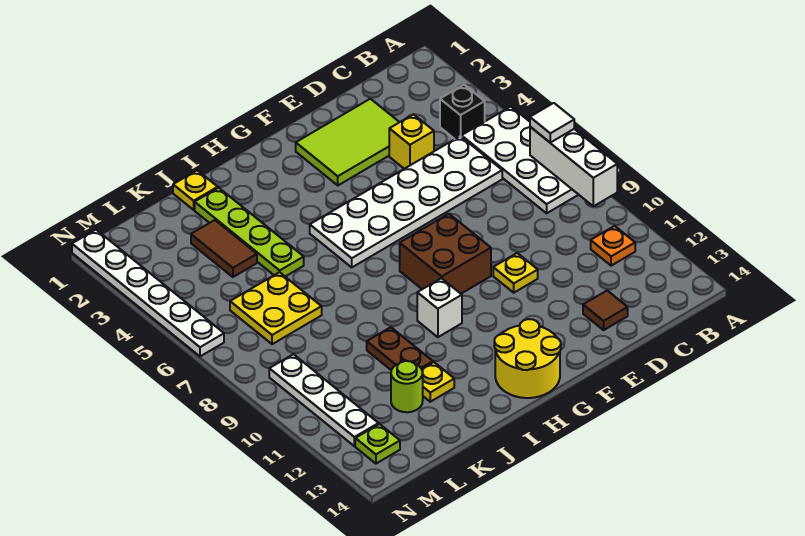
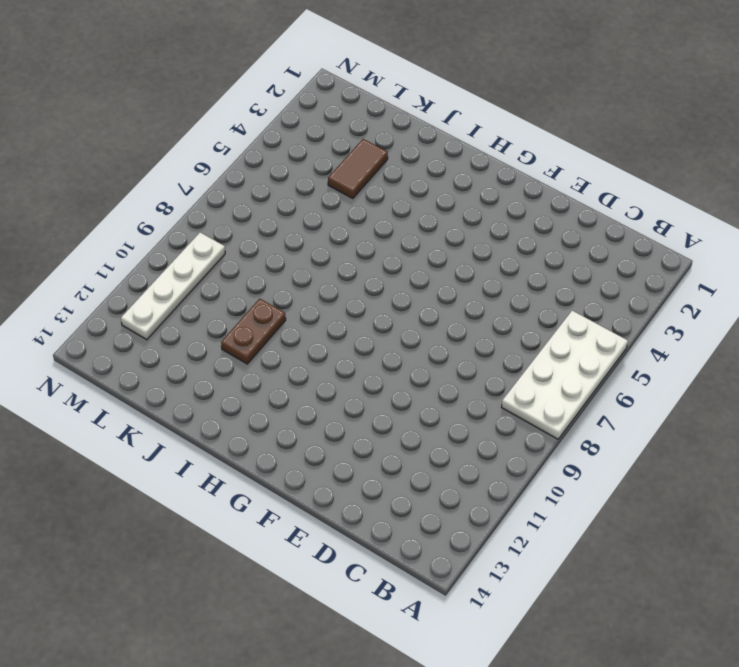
none -> black 1x1 brick [440,85,485,139]
none -> orange 1x1 plate [591,226,635,266]
none -> white 2x6 plate [310,136,502,267]

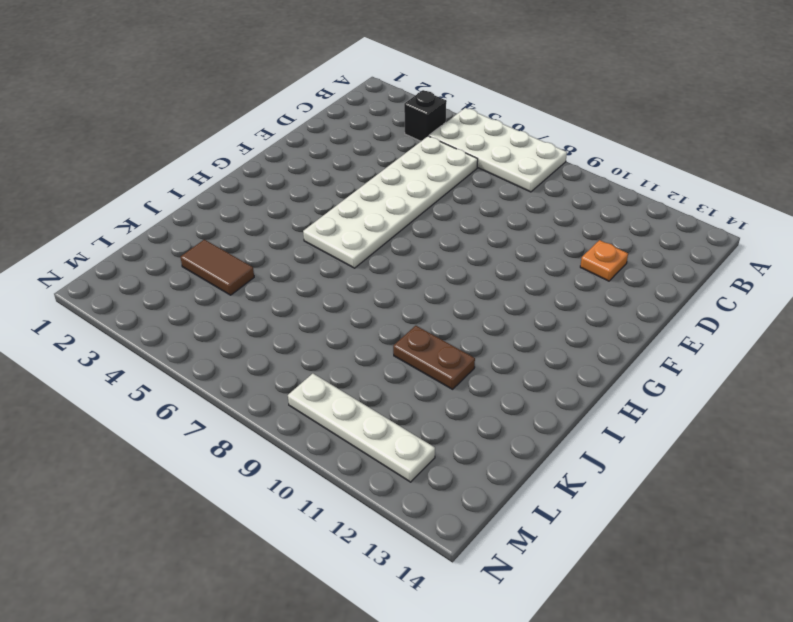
orange 1x1 plate [580,240,628,281] -> orange 1x1 plate moved to [591,226,635,266]
none -> lime 2x3 tile [296,99,399,185]
none -> yellow 1x1 brick [389,114,434,169]
none -> brown 1x1 tile [583,291,628,330]

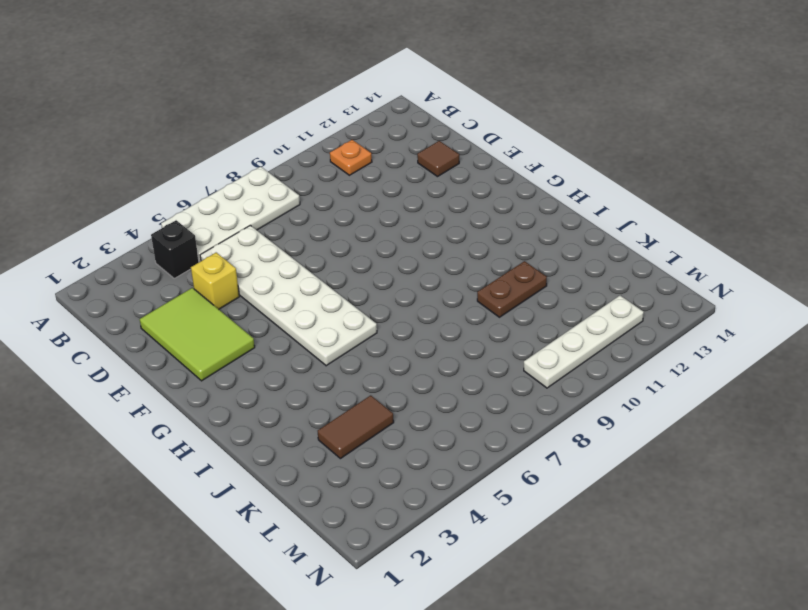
none -> yellow 1x1 plate [493,253,538,293]
none -> brown 2x2 brick [400,214,491,294]
none -> yellow 2x2 round brick [494,319,561,398]

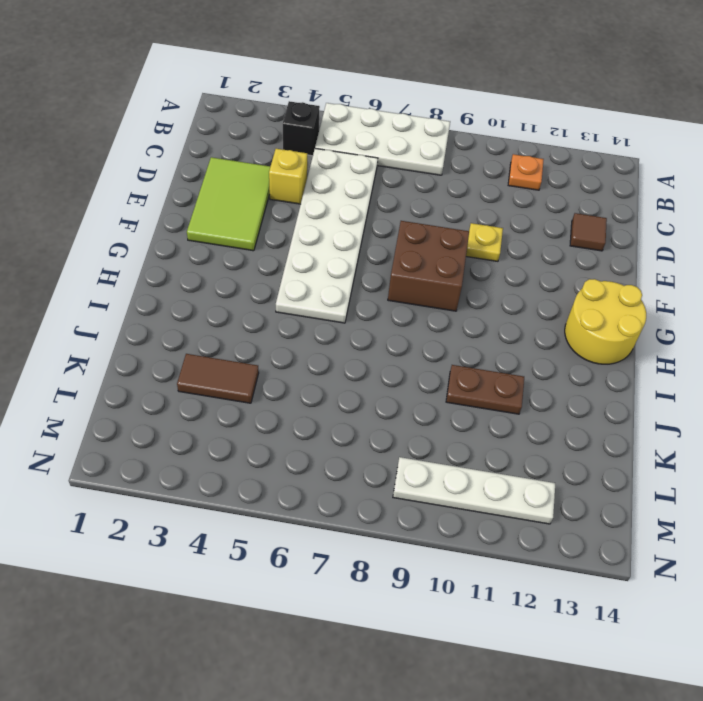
none -> white 1x1 brick [417,278,462,337]
none -> yellow 1x1 plate [173,170,218,210]
none -> lime 1x4 plate [195,188,304,277]

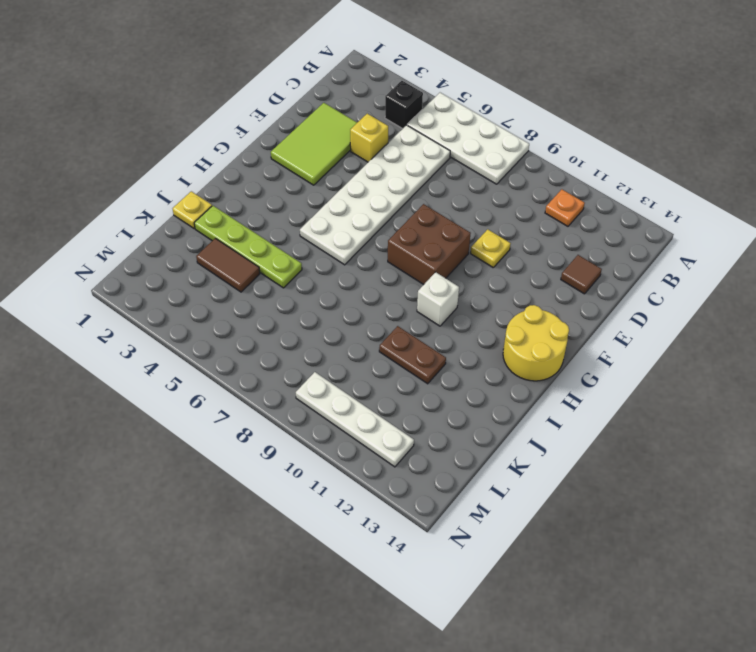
none -> yellow 1x1 plate [422,362,454,402]
none -> yellow 2x2 plate [230,272,322,344]
none -> lime 1x1 round brick [391,361,423,412]

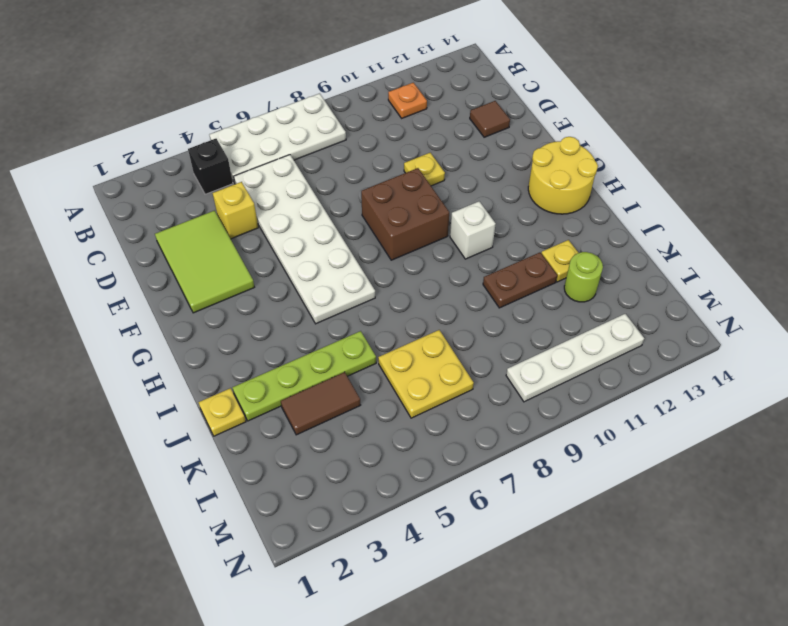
none -> lime 1x1 plate [355,424,400,464]
none -> white 1x6 plate [72,230,224,356]
none -> white 1x3 brick [530,127,617,206]

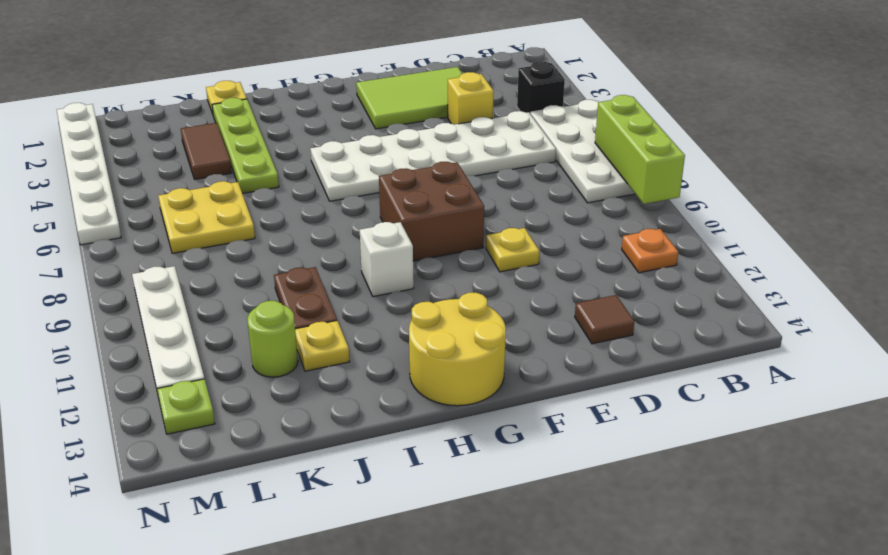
lime 1x3 brick [595,95,685,204] -> white 1x3 brick [530,127,617,206]
none -> white 1x1 tile [530,103,574,143]

